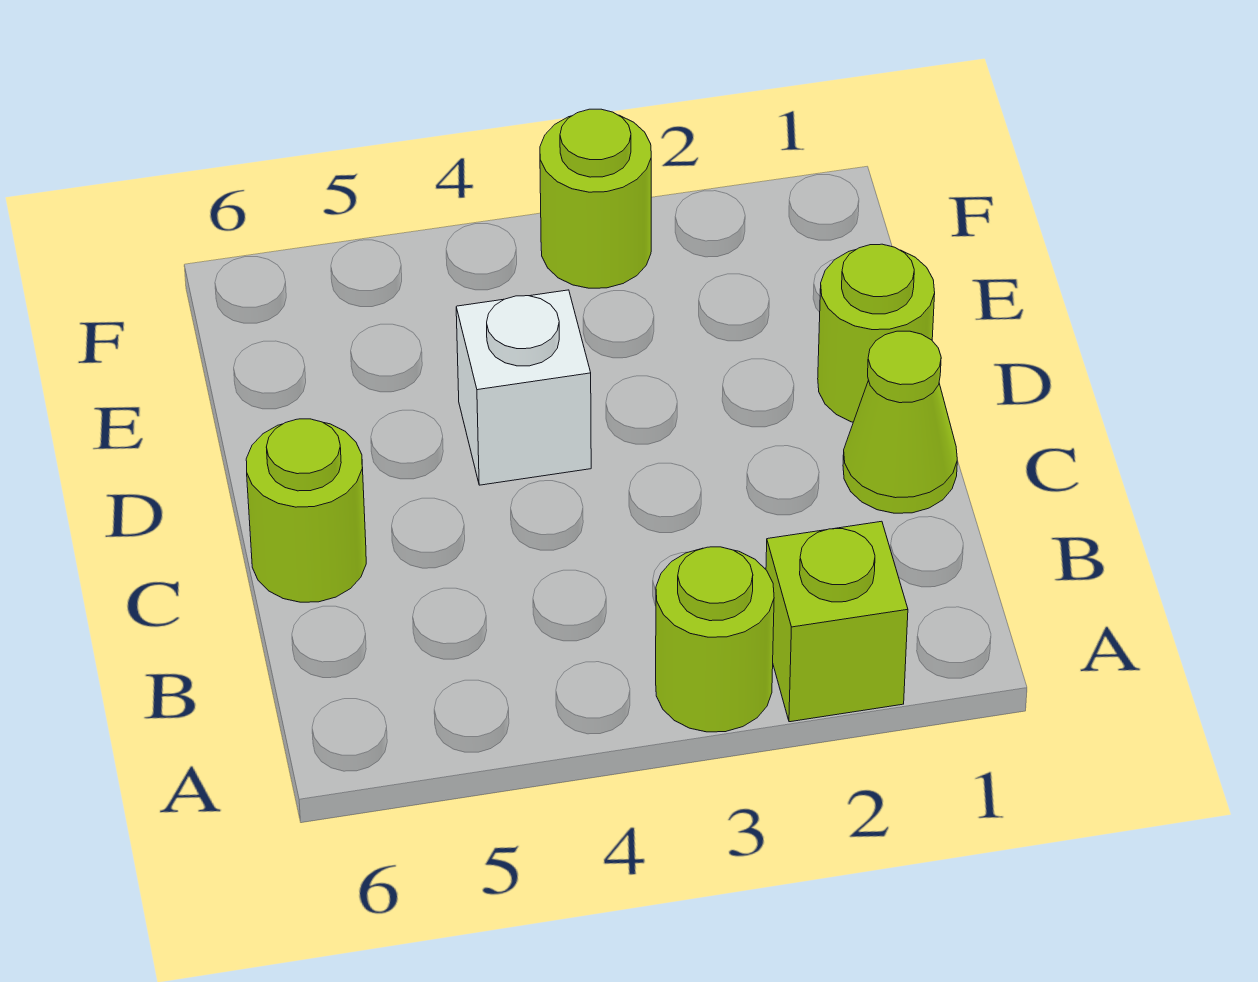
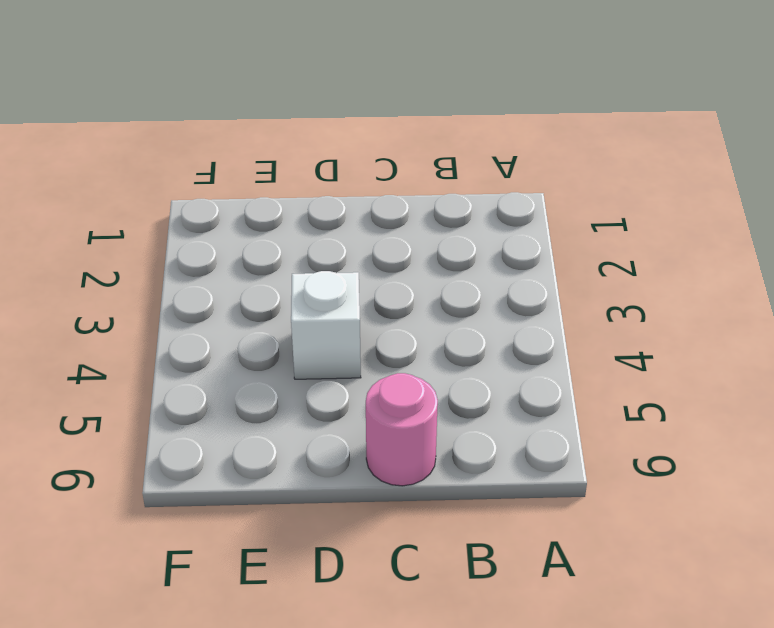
pink 1x1 round brick [366,373,438,486] -> lime 1x1 round brick [246,419,366,602]
none -> lime 1x1 brick [766,521,908,722]
none -> lime 1x1 round brick [656,547,774,732]

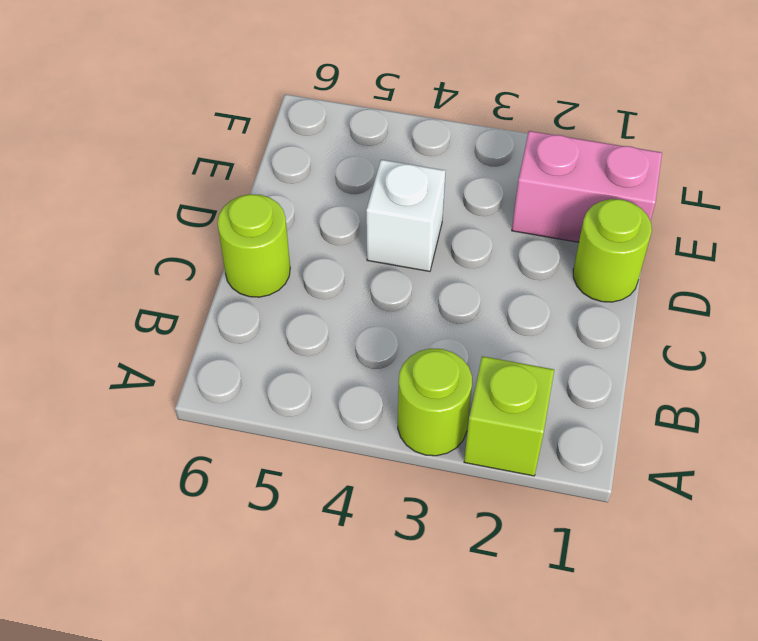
pink 1x2 brick [512,131,662,242] -> none
none -> lime 1x1 cone [843,331,957,513]
none -> lime 1x1 round brick [540,109,651,288]

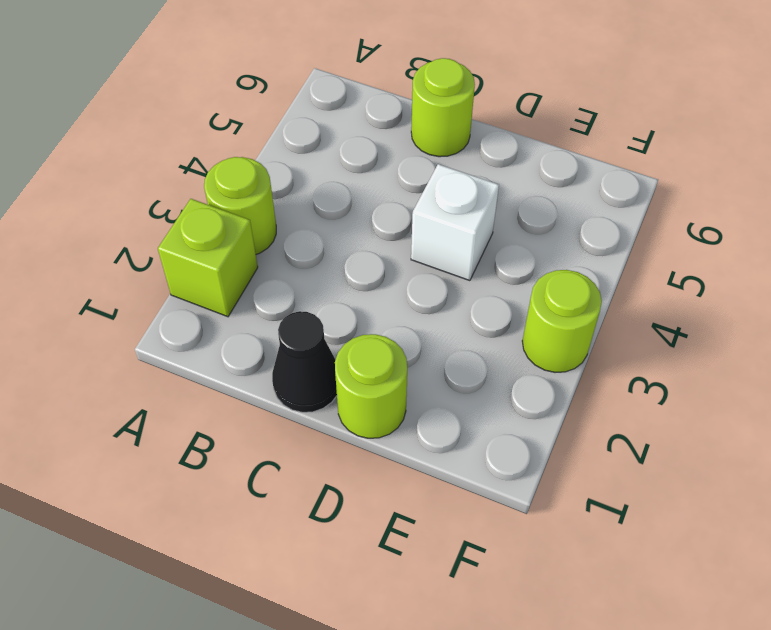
black 1x1 cone [272,311,337,412] -> lime 1x1 cone [843,331,957,513]

